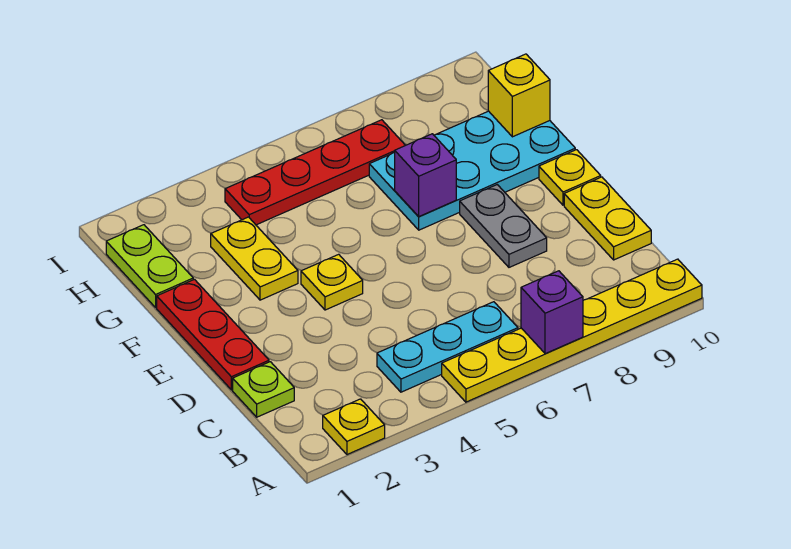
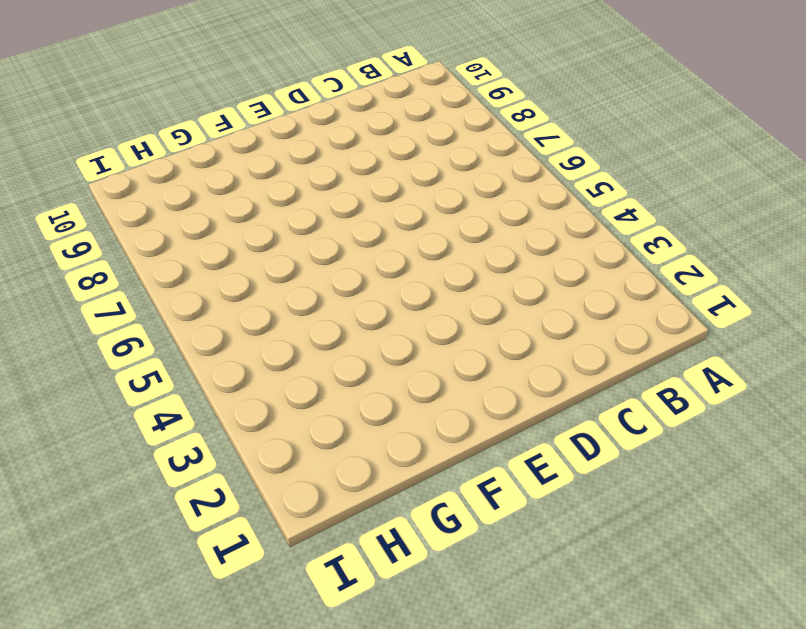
none -> yellow 1x1 plate [323,399,385,455]
none -> yellow 1x6 plate [442,259,702,402]
none -> cyan 1x3 plate [377,302,518,392]

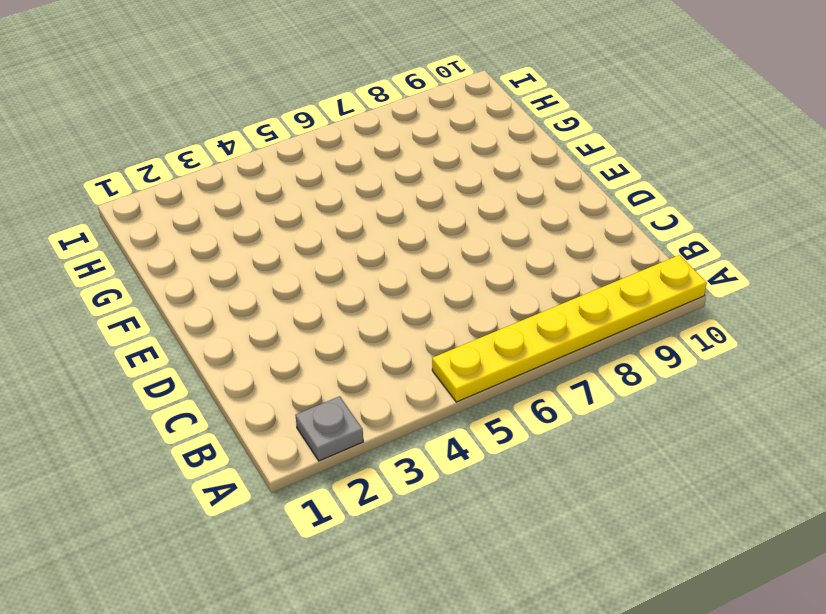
grey 1x1 plate [295,396,363,461] -> yellow 1x1 plate [323,399,385,455]
none -> cyan 1x3 plate [377,302,518,392]
none -> lime 1x1 plate [233,362,294,417]
none -> yellow 1x2 plate [564,177,651,260]

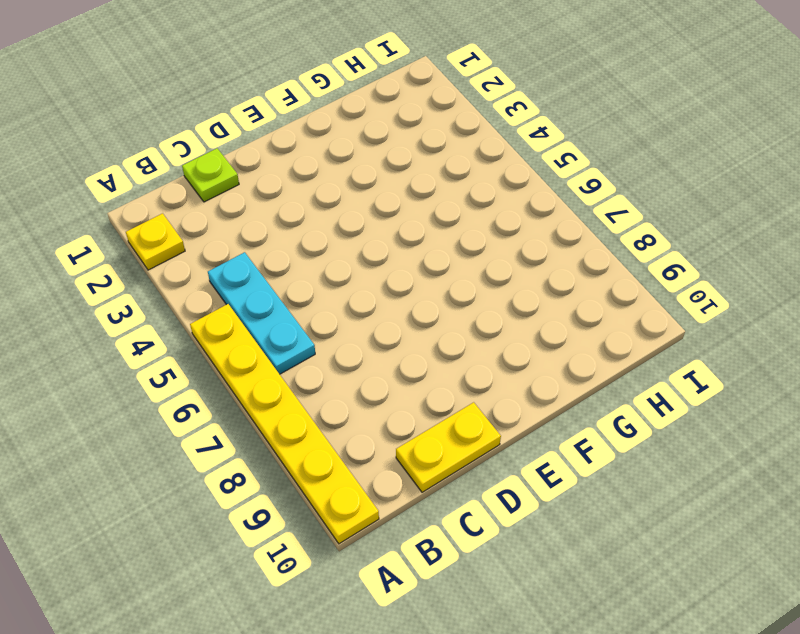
none -> red 1x3 plate [157,279,269,390]
none -> grey 1x2 plate [460,185,547,267]
none -> yellow 1x1 plate [301,254,363,310]

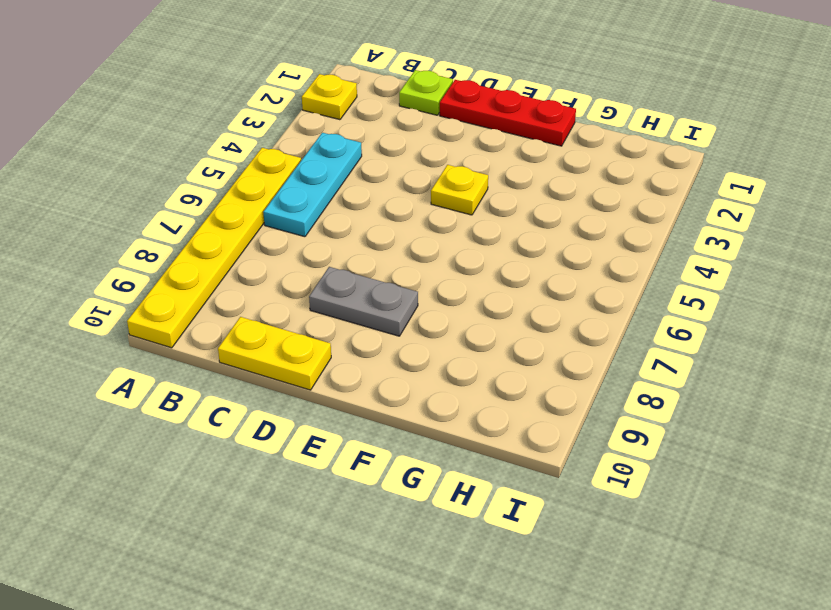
none -> yellow 1x1 plate [539,150,601,205]
none -> yellow 1x2 plate [211,217,298,300]
none -> cyan 2x4 plate [369,111,575,230]

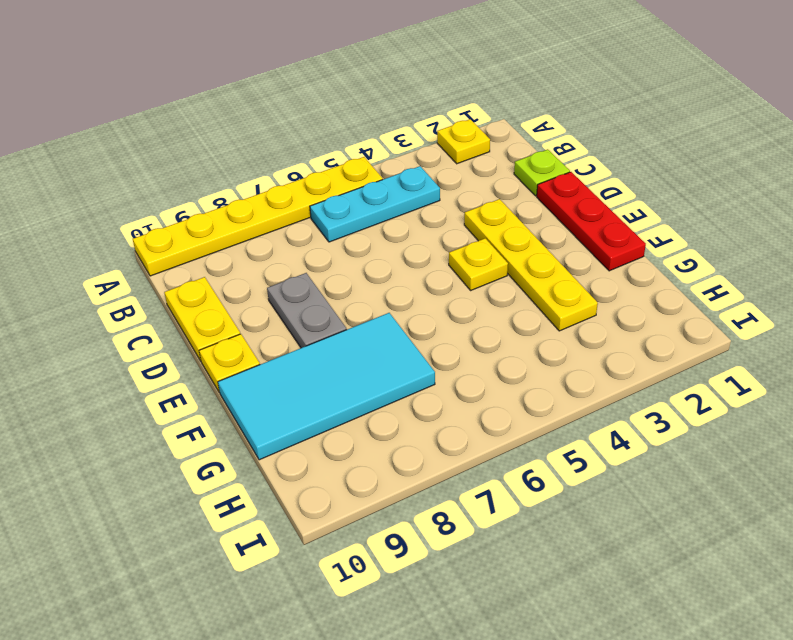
yellow 1x4 plate [464,199,598,331] -> yellow 1x2 plate [211,217,298,300]
cyan 2x4 tile [218,313,435,460] -> cyan 2x4 plate [369,111,575,230]
none -> lime 1x2 plate [106,225,193,307]
none -> red 1x4 plate [225,120,405,225]
none -> purple 1x1 brick [521,271,583,354]

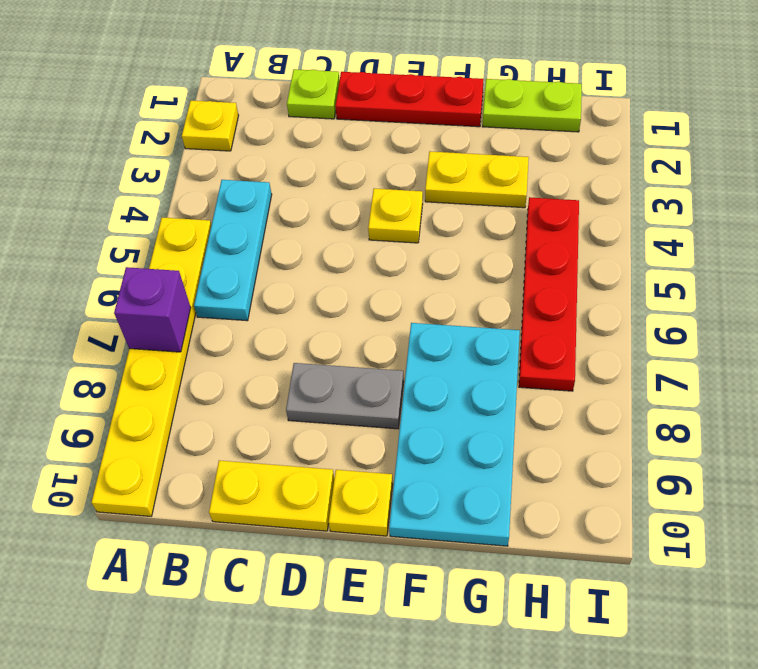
none -> purple 1x1 brick [395,134,456,217]
none -> yellow 1x1 brick [488,54,550,137]

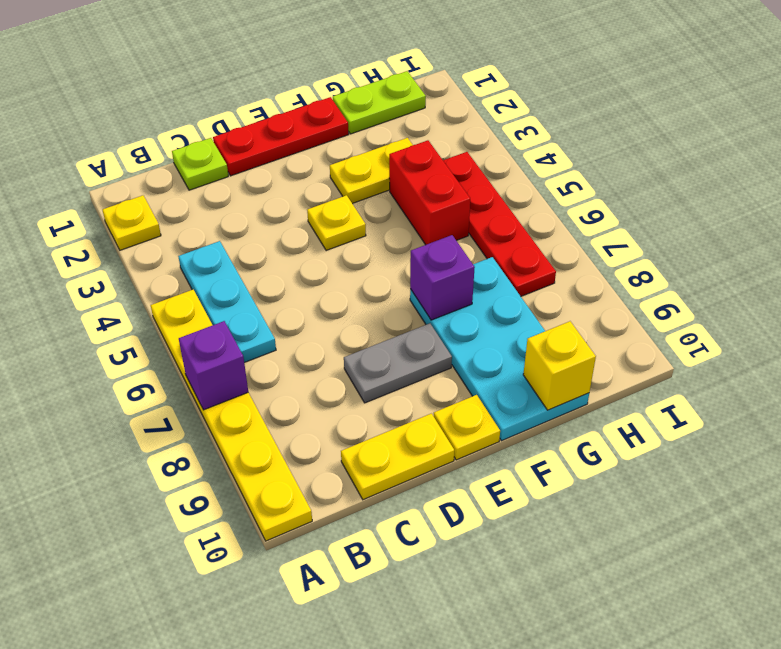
red 1x2 brick [389,140,470,245] -> none

